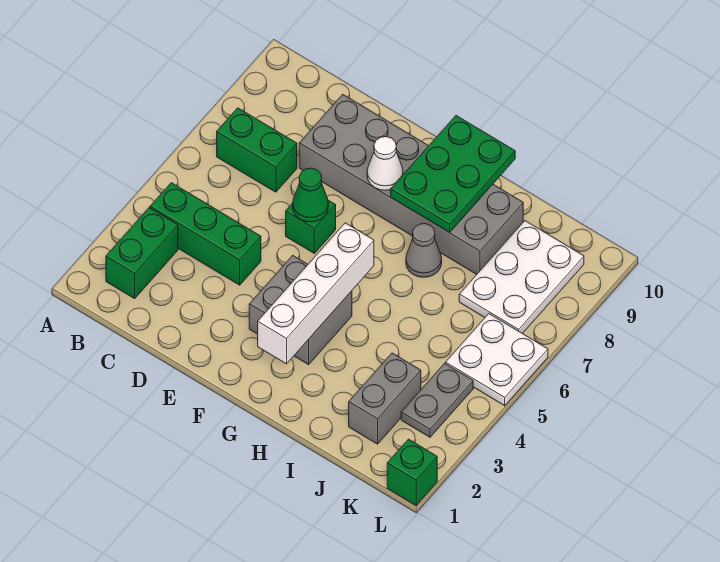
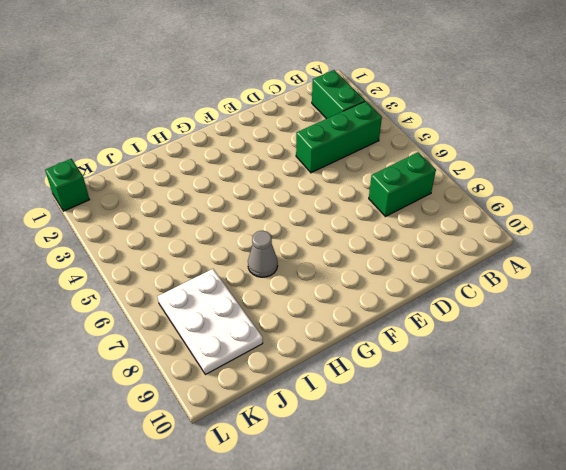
none -> grey 2x6 brick [299,94,523,274]
none -> green 1x1 brick [286,200,336,253]
none -> grey 2x2 brick [249,255,352,365]

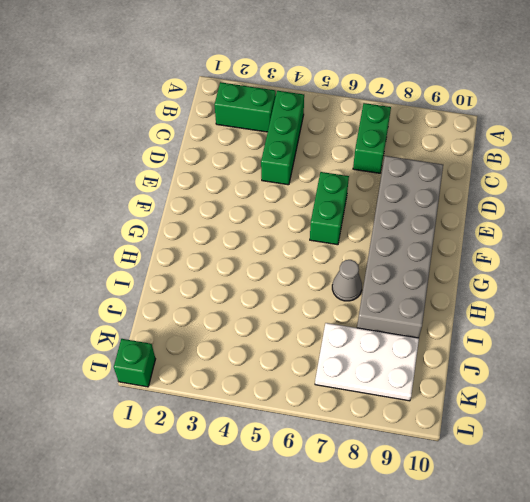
green 1x2 brick [310,172,349,245] -> green 1x1 brick [286,200,336,253]
none -> grey 2x2 brick [249,255,352,365]
none -> grey 1x2 brick [349,353,421,444]
none -> grey 1x2 plate [401,363,473,437]

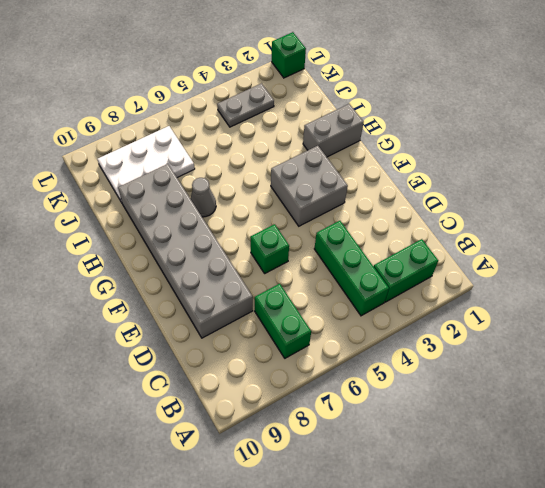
grey 1x2 brick [303,104,364,157] -> grey 1x2 brick moved to [349,353,421,444]
none -> white 2x2 plate [446,314,548,406]
none -> green 1x1 cone [293,168,328,222]
none -> white 1x1 cone [367,137,403,190]

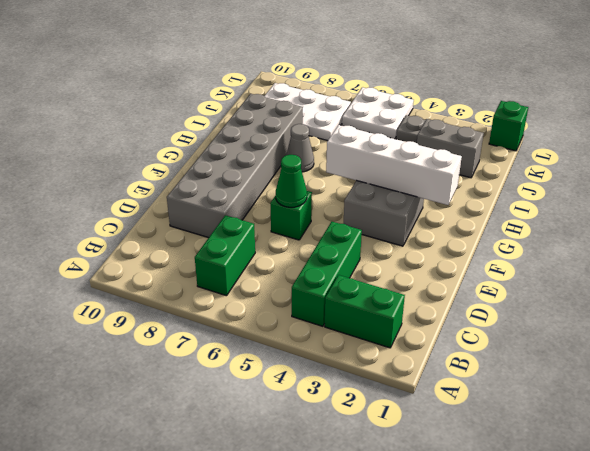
none -> white 1x1 cone [367,137,403,190]
none -> green 2x3 plate [391,116,515,232]

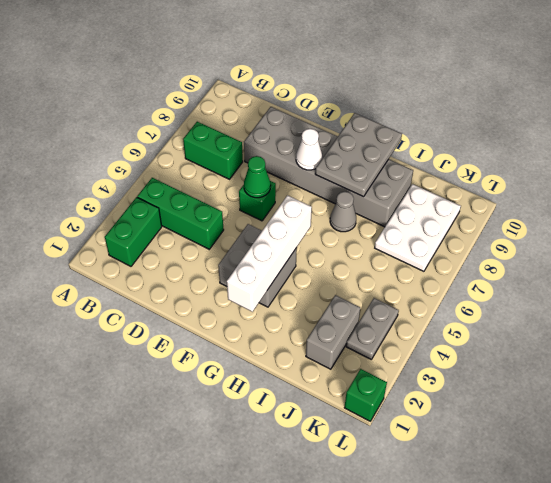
grey 2x3 plate [315,113,402,197] -> green 2x3 plate [391,116,515,232]
none -> white 2x2 plate [446,314,548,406]

